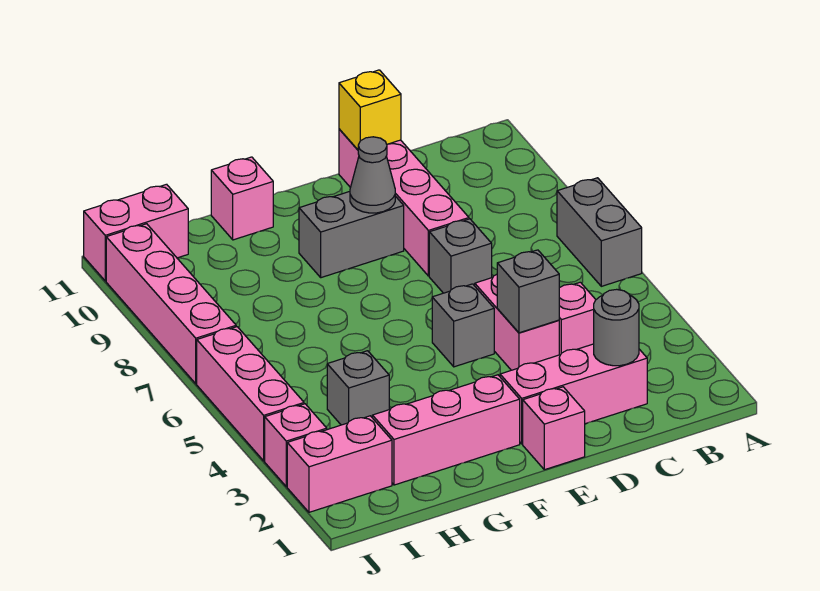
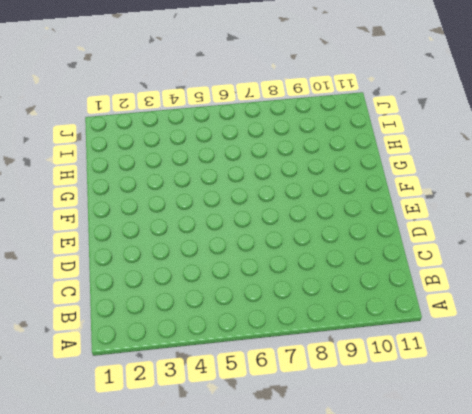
none -> grey 1x2 brick [557,178,642,286]
none -> pink 1x3 brick [500,344,647,444]
none -> pink 1x1 brick [559,282,596,355]

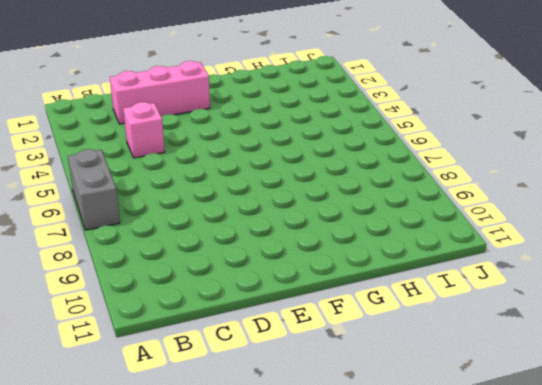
none -> pink 1x2 brick [475,274,559,370]
none -> grey 1x1 brick [429,219,492,293]
none -> pink 1x4 brick [339,129,469,276]

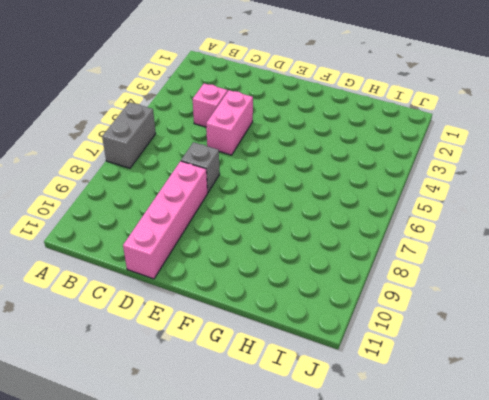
none -> pink 1x3 brick [500,344,647,444]
none -> pink 1x1 brick [523,387,585,470]
none -> grey 1x1 brick [432,284,494,367]

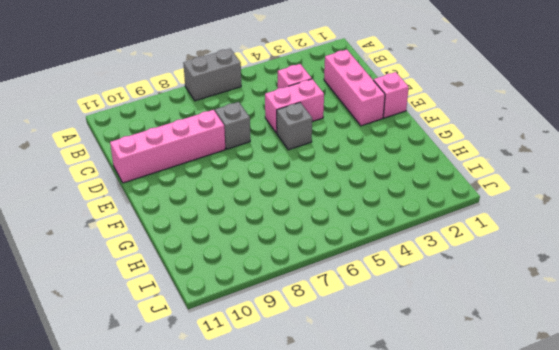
none -> grey 1x2 brick [299,192,404,278]
none -> pink 1x3 brick [372,375,520,485]
none -> pink 1x1 brick [211,157,273,240]

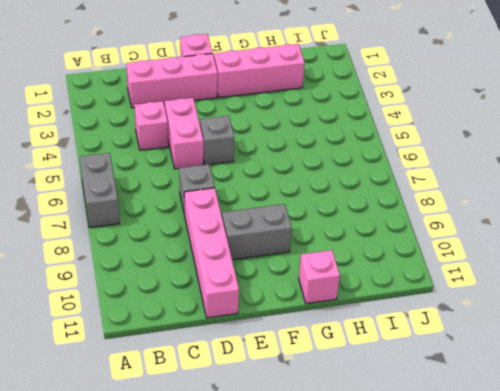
none -> grey 1x1 brick [327,351,389,425]
none -> pink 1x2 brick [287,416,392,512]
none -> pink 1x2 brick [84,184,188,281]

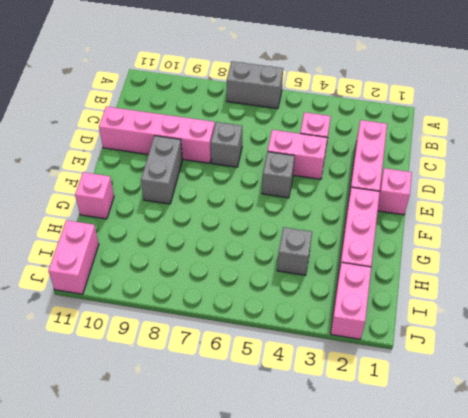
none -> pink 1x1 brick [265,404,327,487]
none -> pink 1x3 brick [197,327,304,461]
none -> pink 1x4 brick [106,224,236,384]

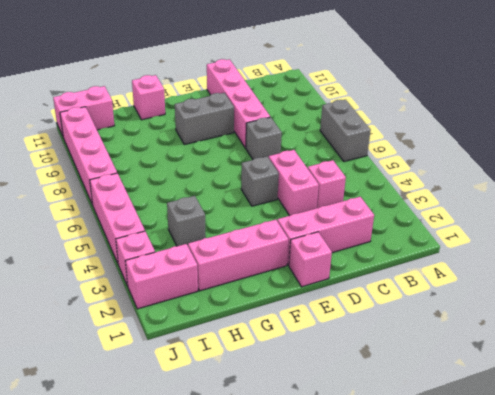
none -> grey 1x1 round brick [594,289,639,366]
none -> grey 1x1 brick [497,250,559,333]
none -> yellow 1x1 brick [339,70,401,150]

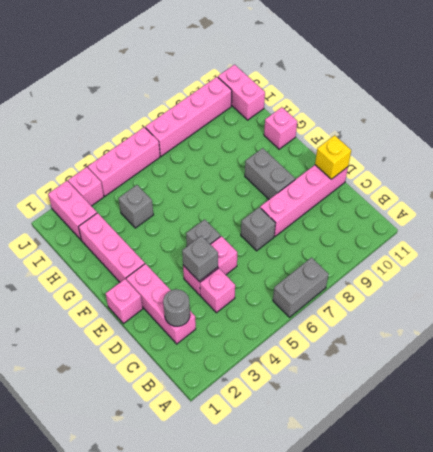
none -> grey 1x1 cone [350,137,395,213]

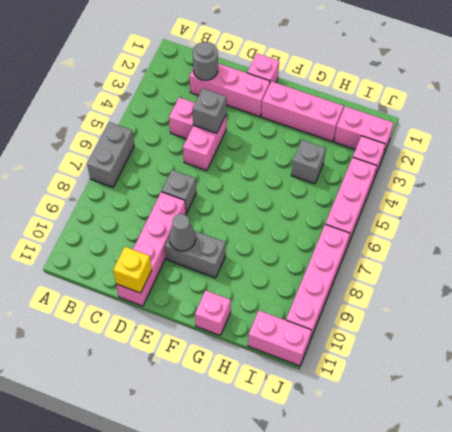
none -> grey 1x1 brick [432,284,494,367]

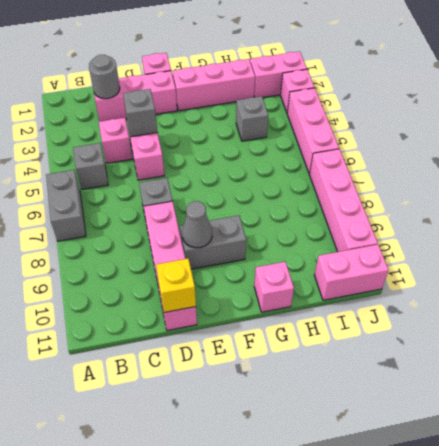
grey 1x1 brick [73,143,108,190] -> grey 1x1 brick moved to [432,284,494,367]

